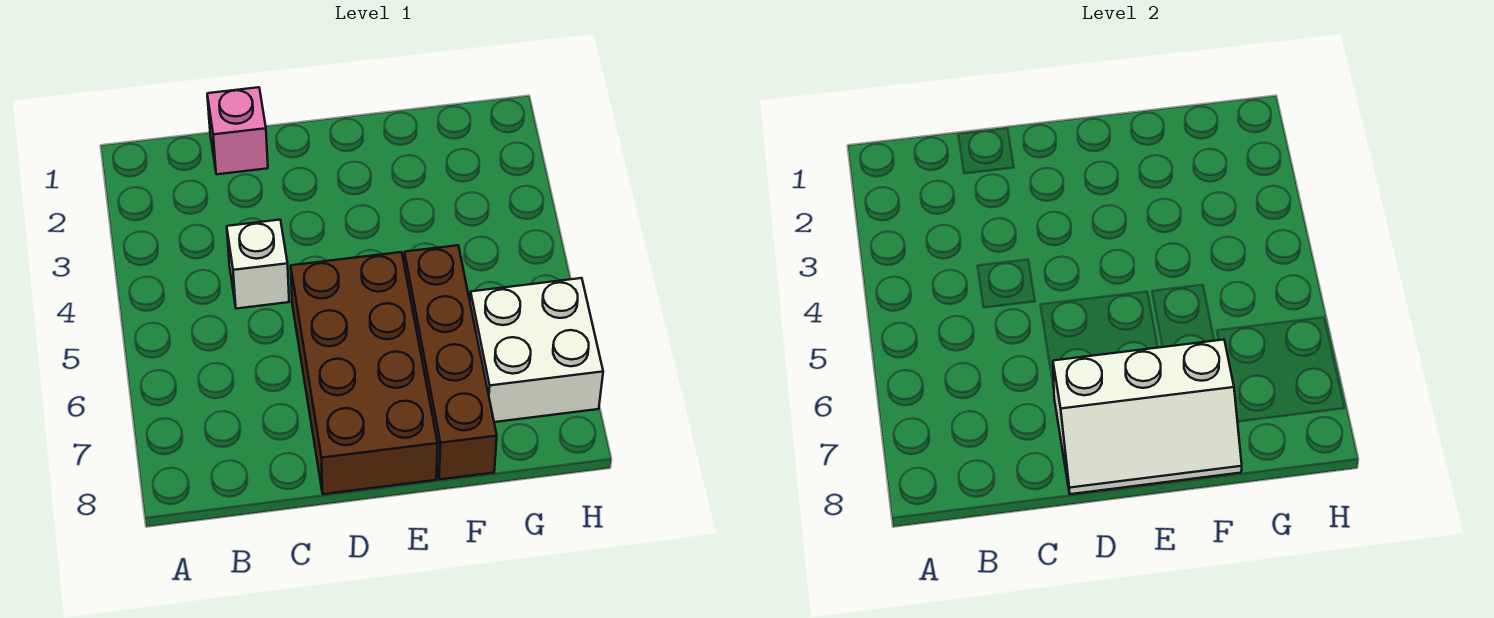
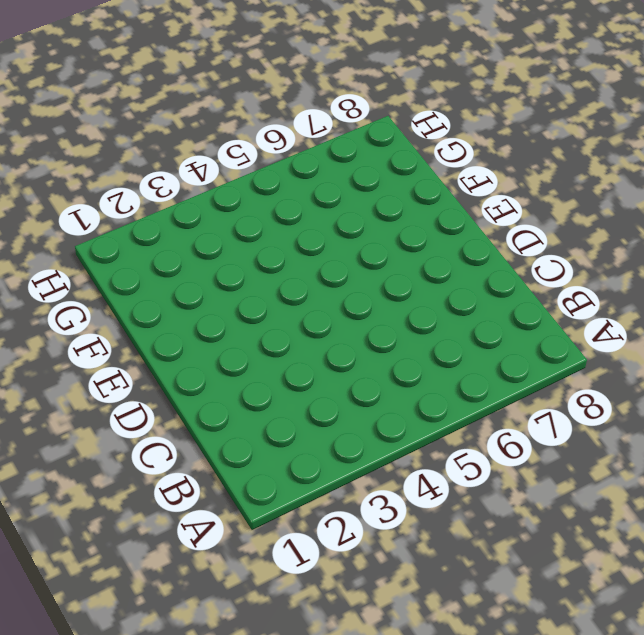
none -> pink 1x1 brick [207,87,268,174]
none -> white 1x1 brick [227,220,289,309]

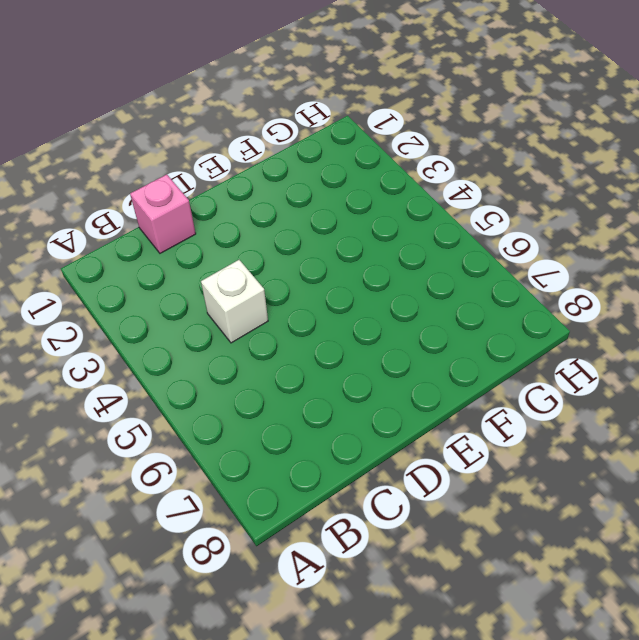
none -> brown 2x4 brick [291,252,438,494]
none -> brown 1x4 brick [404,245,497,480]

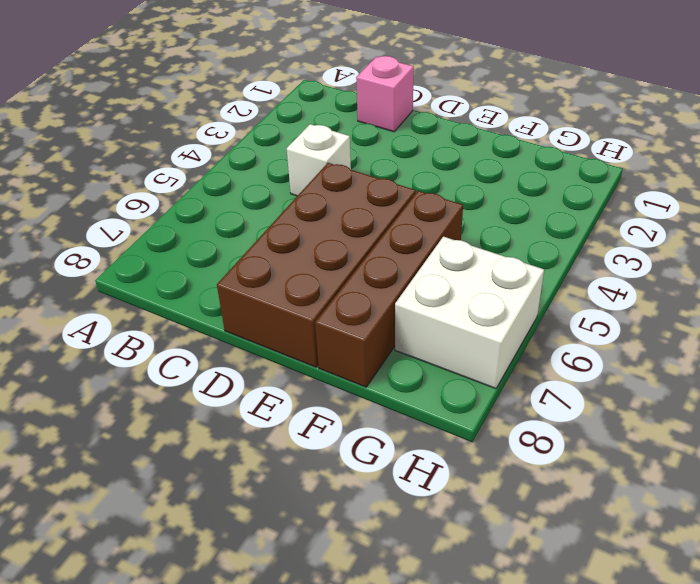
none -> white 2x3 slope [1053,340,1242,494]

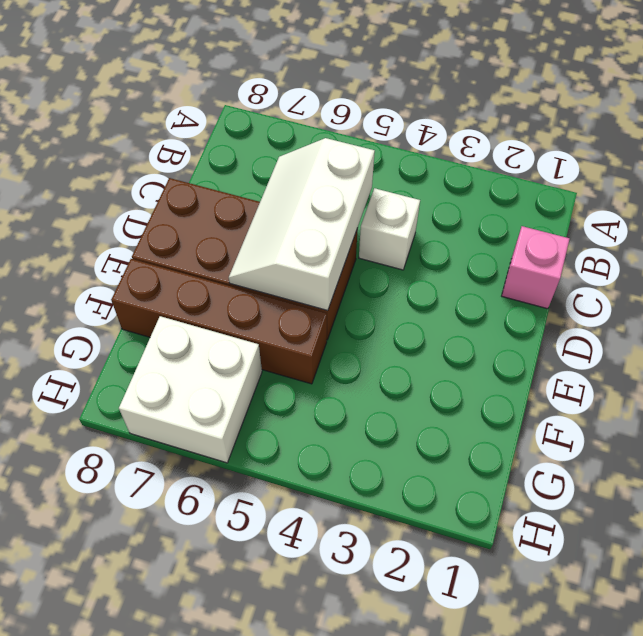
white 2x3 slope [229,138,375,311] -> white 2x3 slope moved to [1053,340,1242,494]

